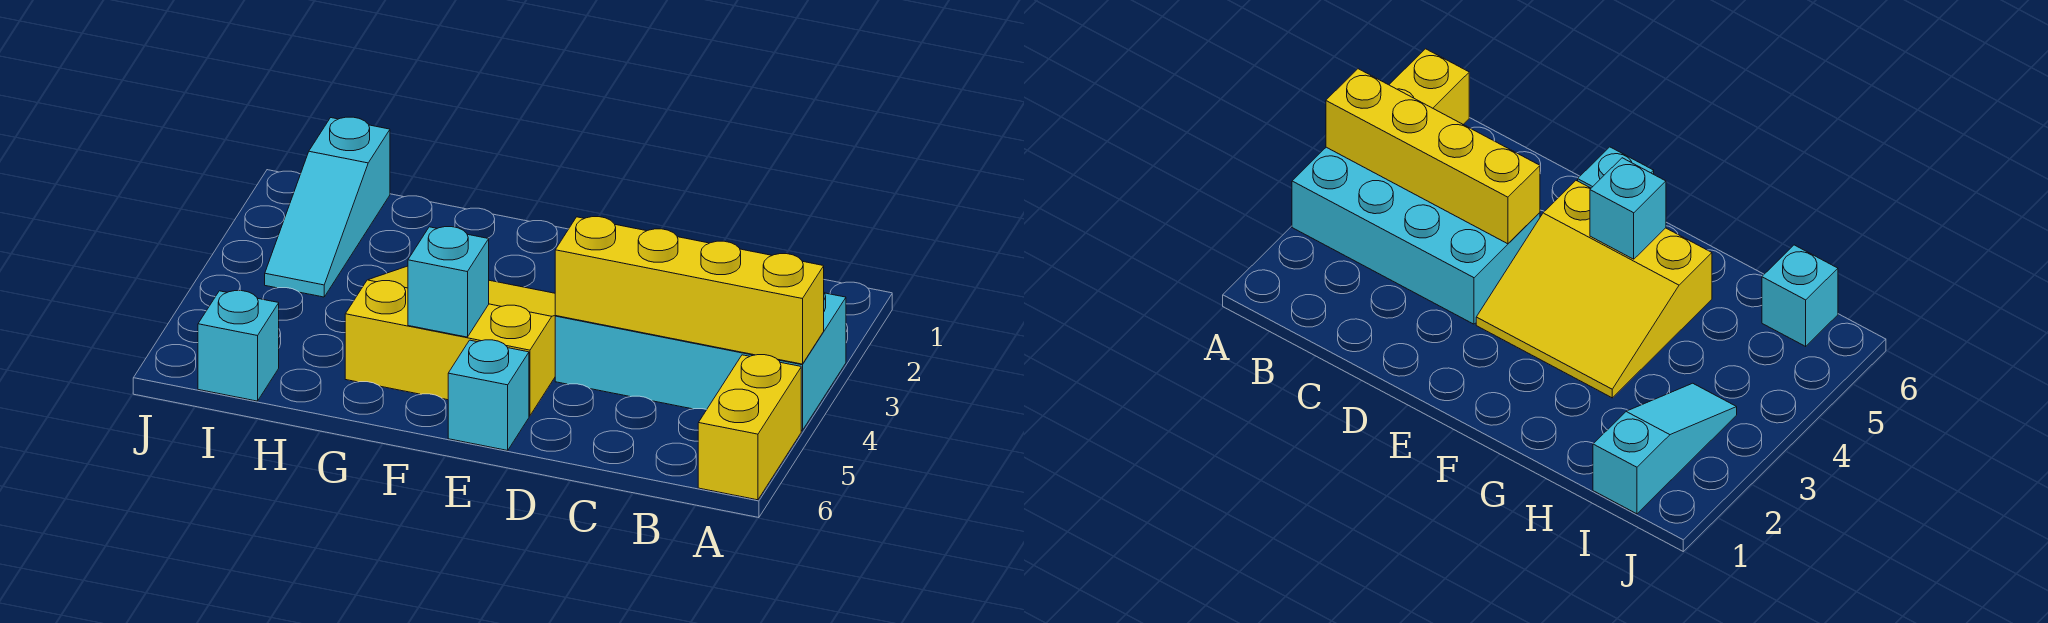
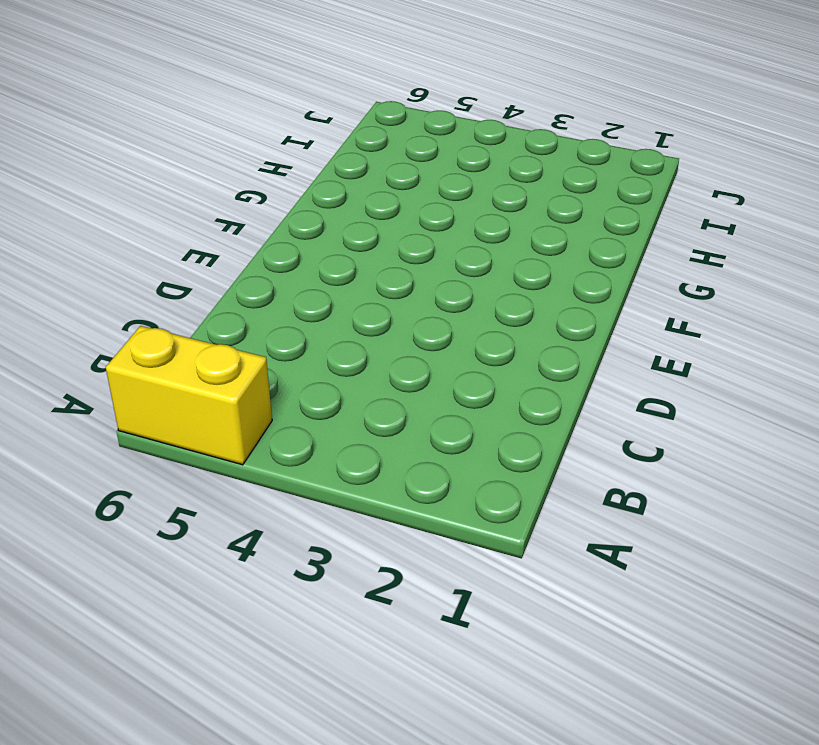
none -> cyan 2x4 brick [555,293,846,430]
none -> yellow 3x3 slope [345,266,555,416]

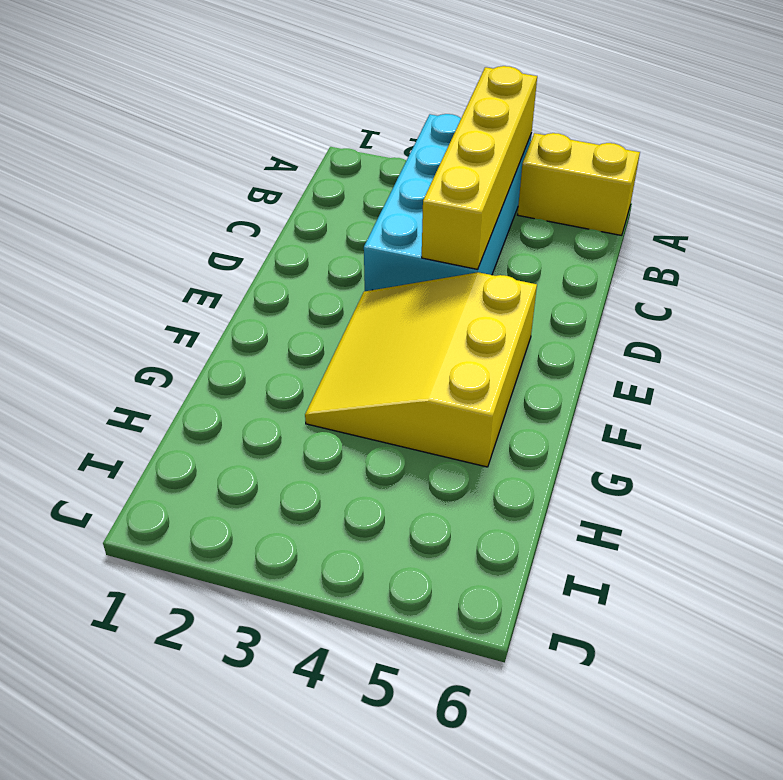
none -> cyan 1x1 brick [448,340,529,450]
none -> cyan 1x3 slope [265,117,390,297]

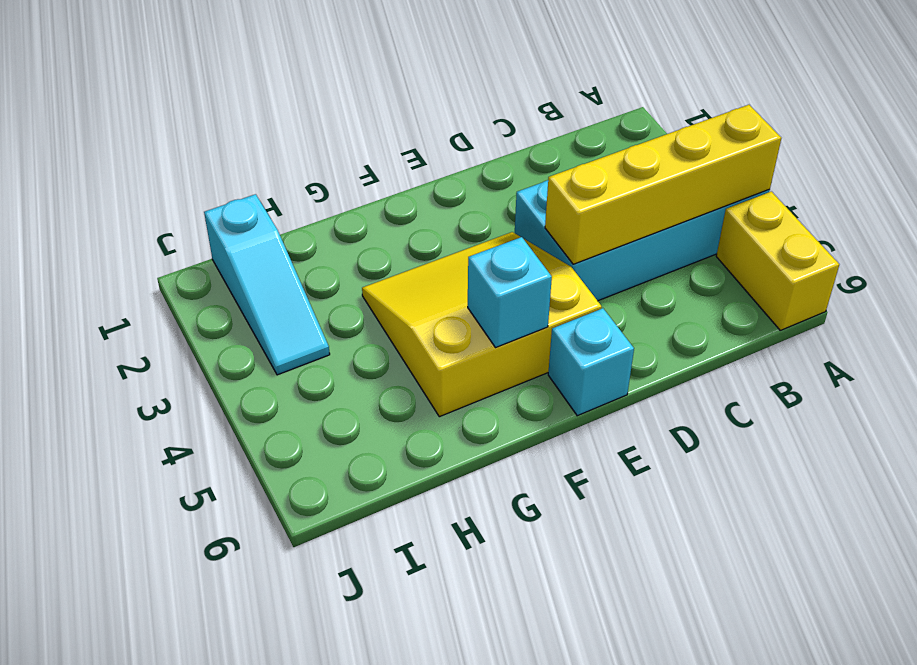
none -> cyan 1x1 brick [198,291,279,401]

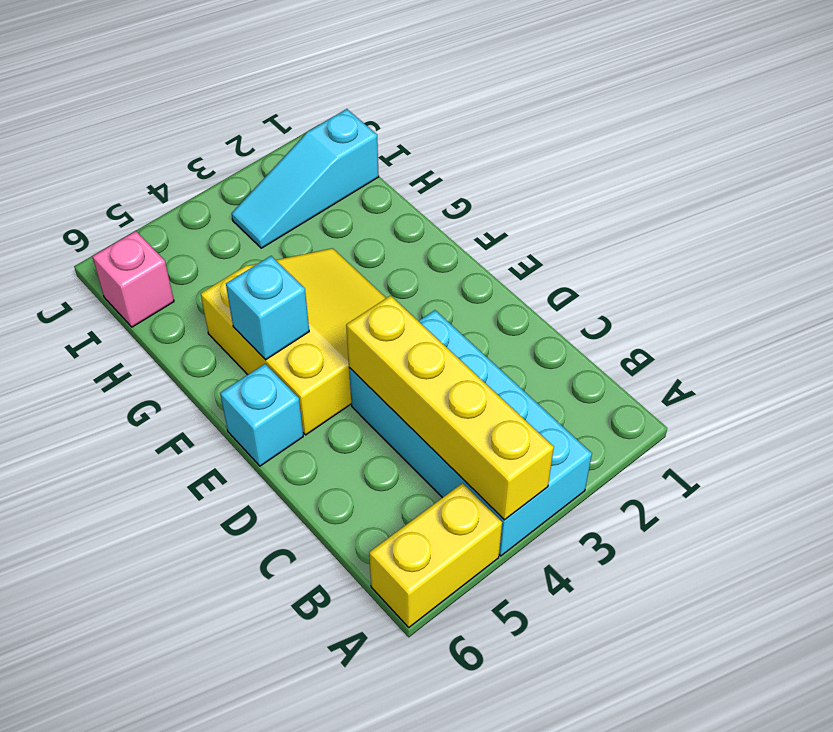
pink 1x1 brick [92,231,174,327] -> cyan 1x1 brick [198,291,279,401]

